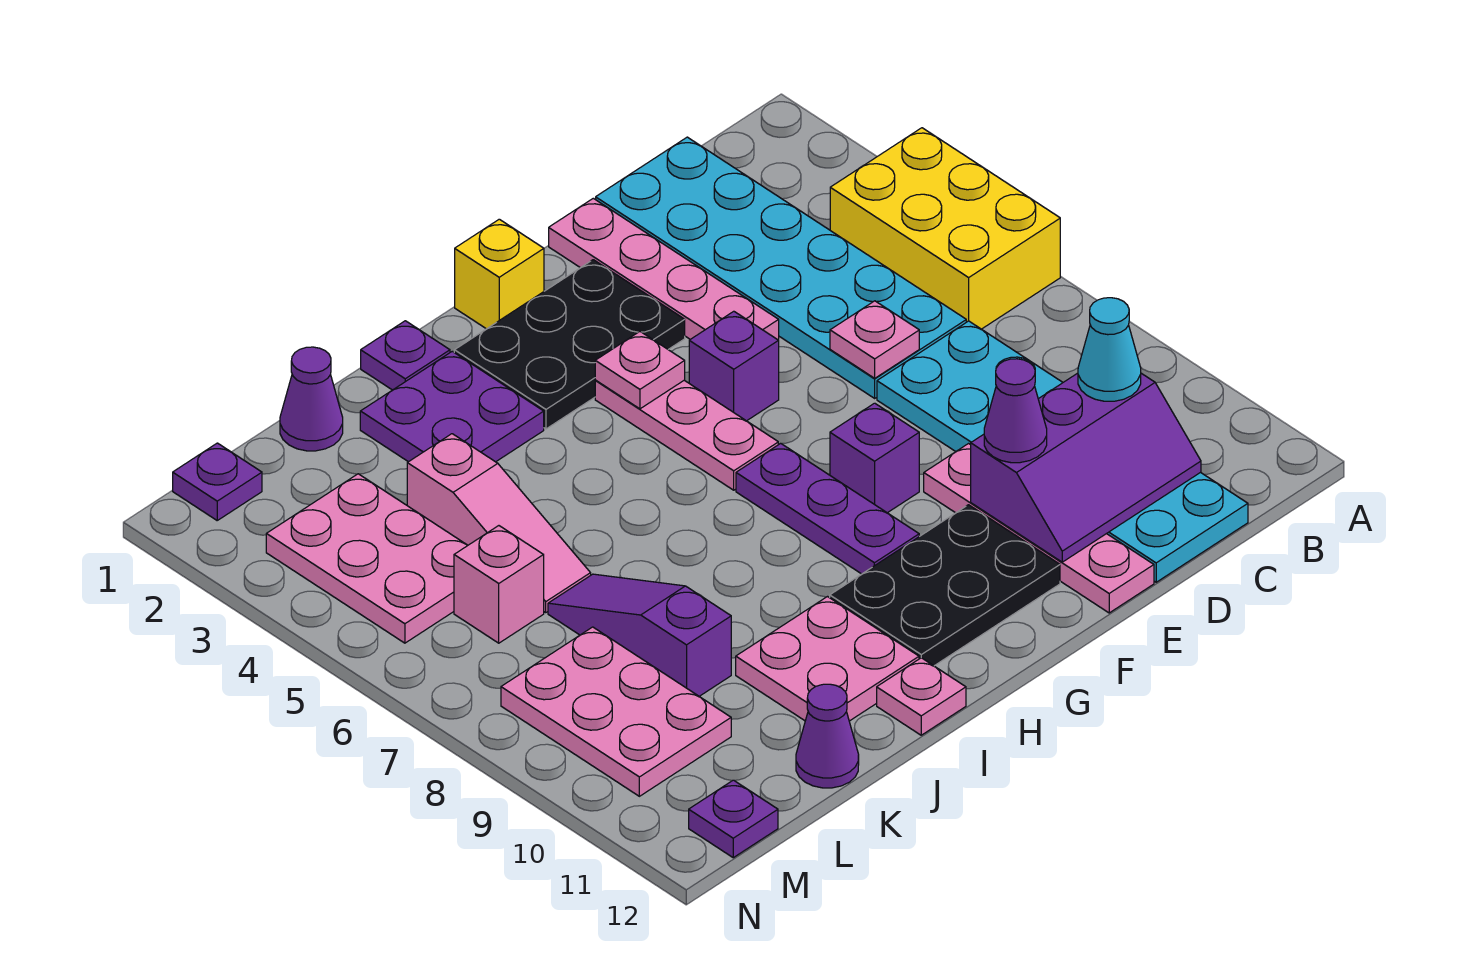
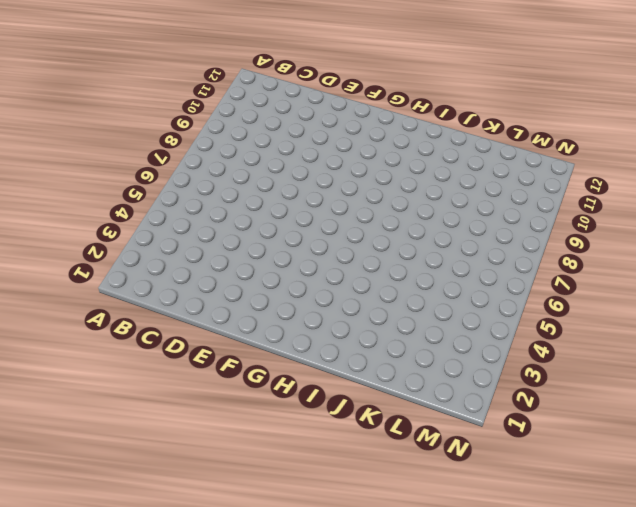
none -> yellow 2x3 brick [830,128,1060,329]
none -> cyan 2x6 plate [596,137,966,398]
none -> cyan 2x6 plate [877,321,1248,582]
none -> pink 1x4 plate [549,198,779,340]

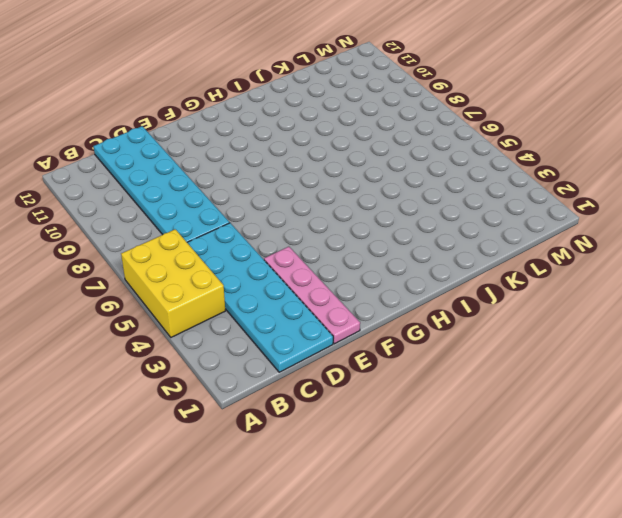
none -> pink 1x4 plate [924,444,1154,613]
none -> black 2x3 plate [454,260,685,429]
none -> purple 1x1 brick [689,311,779,421]
none -> purple 1x1 brick [830,403,919,513]

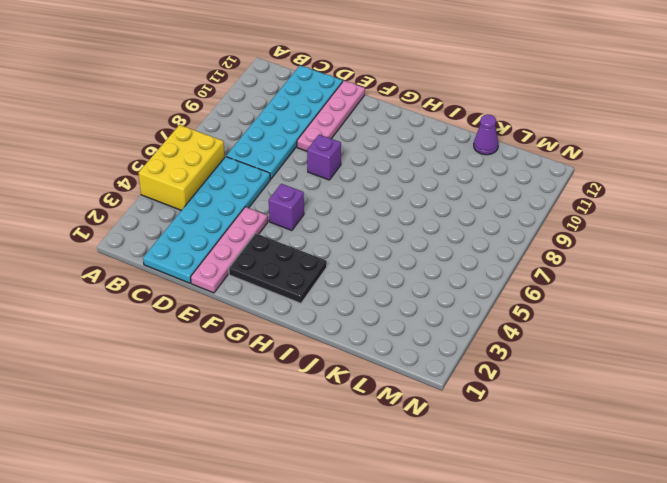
none -> black 2x3 plate [830,505,1060,666]
none -> yellow 1x1 brick [455,219,544,329]
none -> pink 1x3 plate [595,380,778,490]
none -> purple 1x3 plate [736,443,919,574]

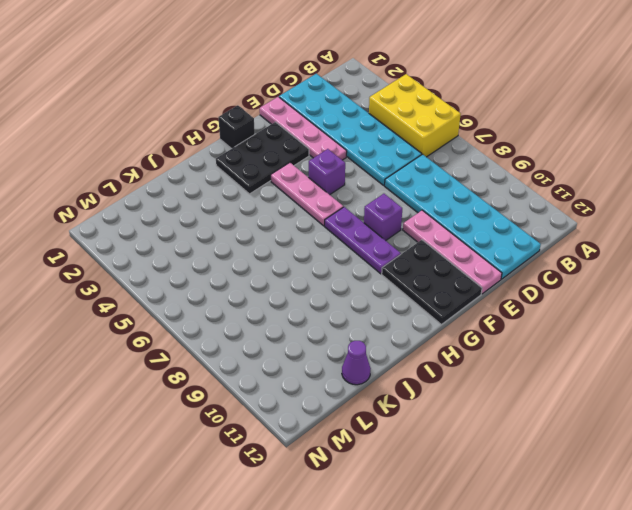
black 2x3 plate [382,240,482,324] -> black 2x3 plate turned to [830,505,1060,666]
black 1x1 brick [218,105,255,149] -> yellow 1x1 brick [455,219,544,329]
none -> purple 1x1 plate [361,321,450,390]
none -> purple 2x2 plate [360,351,544,462]
none -> pink 2x2 plate [736,597,919,721]
none -> pink 1x1 plate [877,658,966,735]

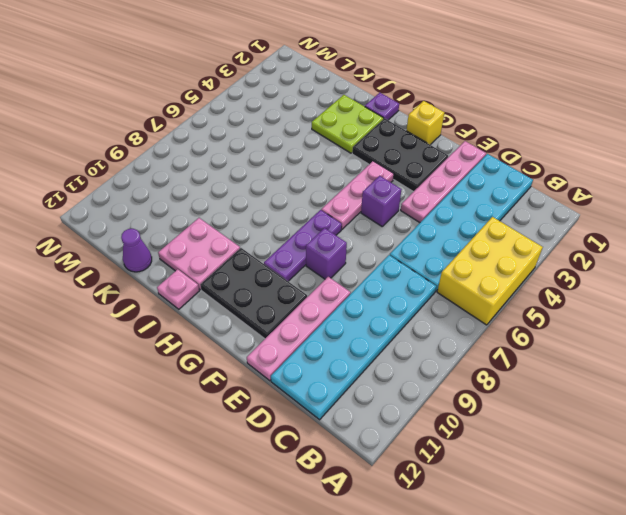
lime 2x2 plate [312,95,384,153] -> purple 2x2 plate [360,351,544,462]
none -> purple 1x1 cone [280,347,343,451]
none -> pink 1x3 slope [407,434,591,612]
none -> purple 1x3 slope [548,574,731,696]
none -> pink 2x3 plate [266,474,468,643]

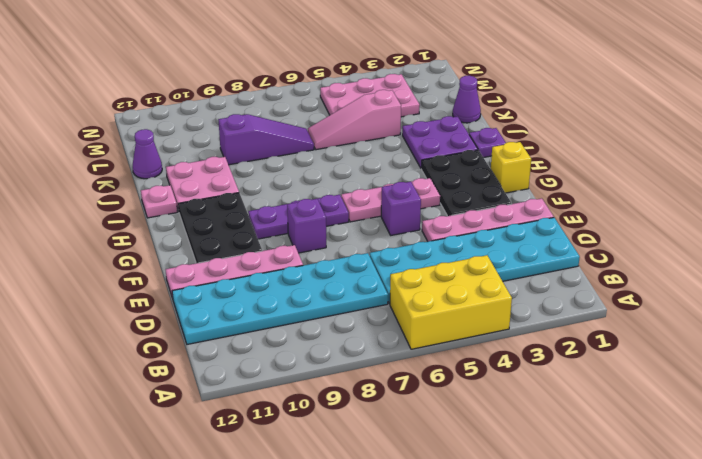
none -> pink 1x1 brick [454,526,544,643]
none -> pink 2x3 plate [501,627,731,796]
none -> purple 1x1 plate [173,443,262,520]
none -> purple 1x1 plate [689,780,778,858]

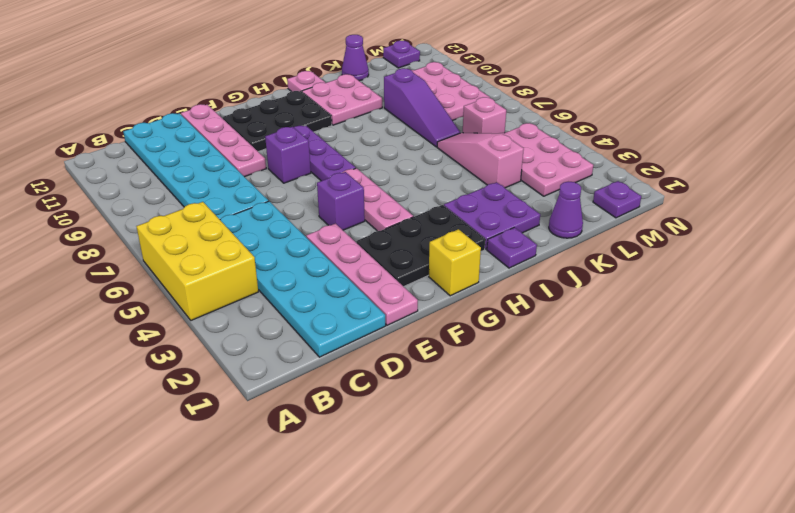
none -> purple 2x3 slope [971,373,1201,562]
none -> pink 1x1 plate [830,301,919,378]
none -> pink 1x1 plate [595,332,685,409]
none -> cyan 1x1 cone [1078,298,1141,401]

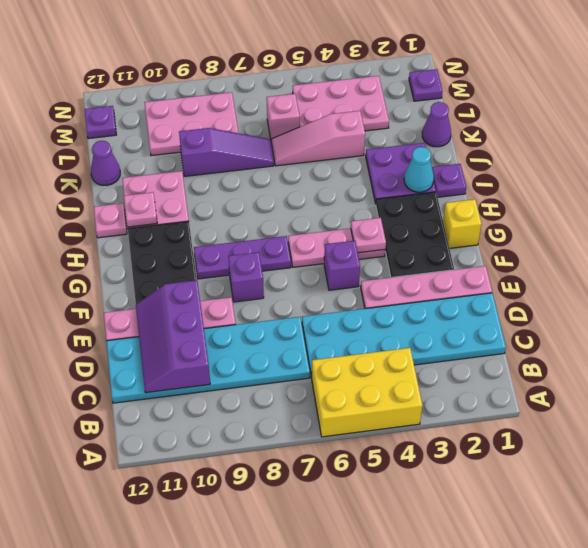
cyan 1x1 cone [404,147,434,192] -> cyan 1x1 cone moved to [1078,298,1141,401]
pink 1x1 plate [124,192,157,227] -> pink 1x1 plate moved to [830,301,919,378]
none -> purple 1x1 cone [984,359,1047,463]

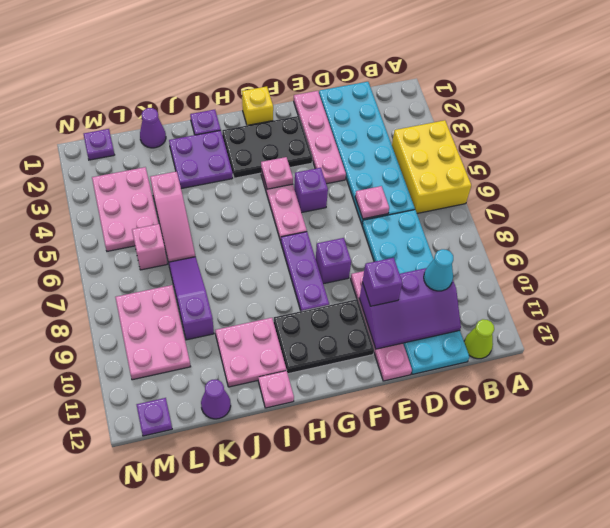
lime 1x1 cone [464,319,494,359] -> none
purple 1x1 brick [362,258,402,306] -> purple 1x1 cone [984,359,1047,463]

